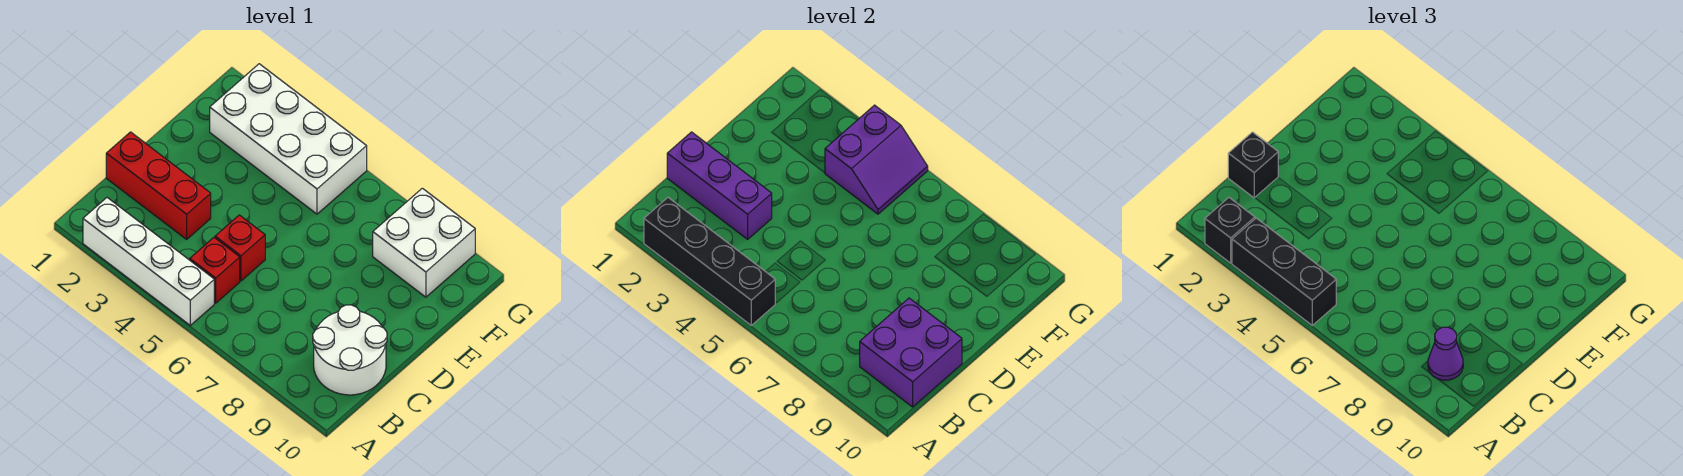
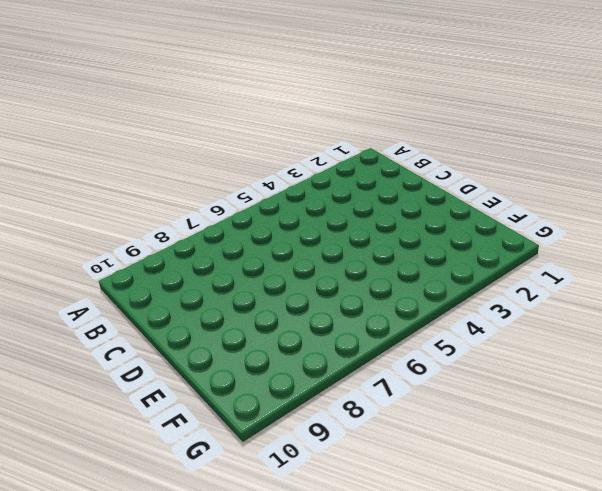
none -> white 1x4 brick [83,198,214,325]
none -> red 1x1 brick [190,238,240,303]
none -> white 2x2 round brick [313,305,387,395]

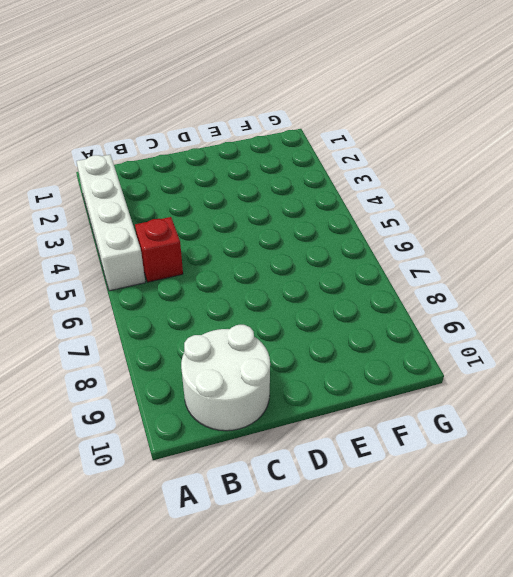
none -> red 1x3 brick [106,132,211,239]
none -> red 1x1 brick [215,215,265,281]
none -> white 2x4 brick [210,64,367,214]

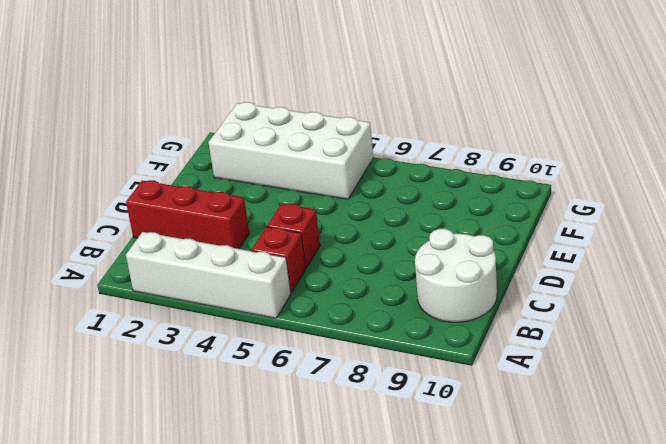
none -> white 2x2 brick [373,188,475,297]
none -> black 1x4 brick [644,198,775,325]
none -> purple 2x2 brick [860,298,962,407]

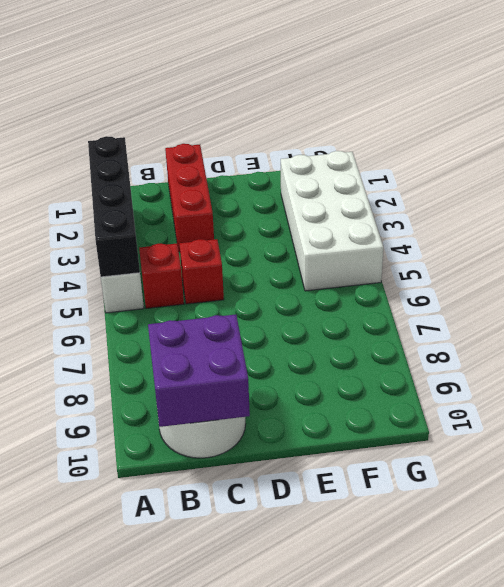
none -> white 2x2 brick [373,188,475,297]
none -> purple 1x3 brick [667,132,772,239]
none -> purple 2x2 slope [825,105,928,214]

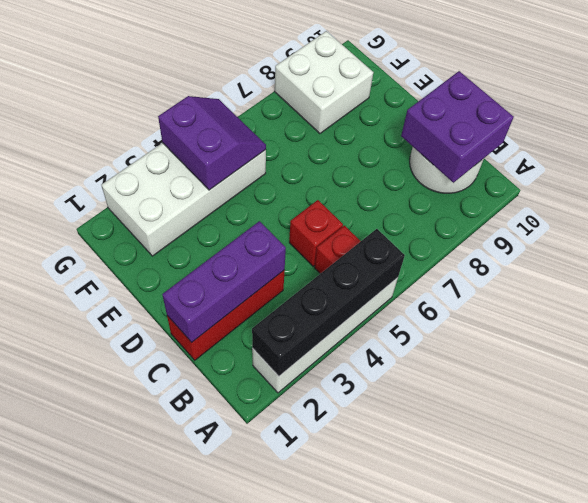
none -> black 1x1 brick [1205,198,1255,263]
none -> black 1x3 brick [1232,218,1336,325]
none -> purple 1x1 cone [1428,327,1463,380]

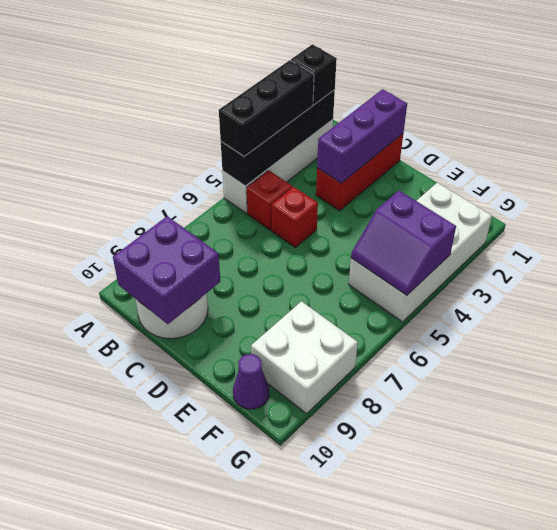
purple 1x1 cone [233,354,269,409] -> purple 1x1 cone moved to [1428,327,1463,380]
none -> black 1x1 brick [1228,132,1278,198]

